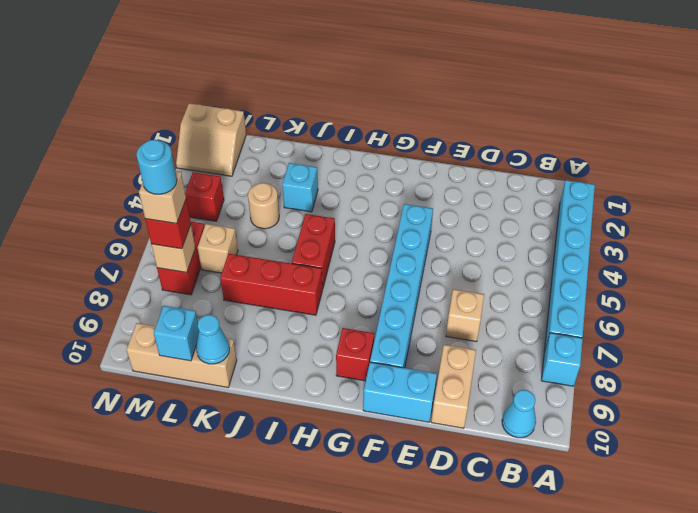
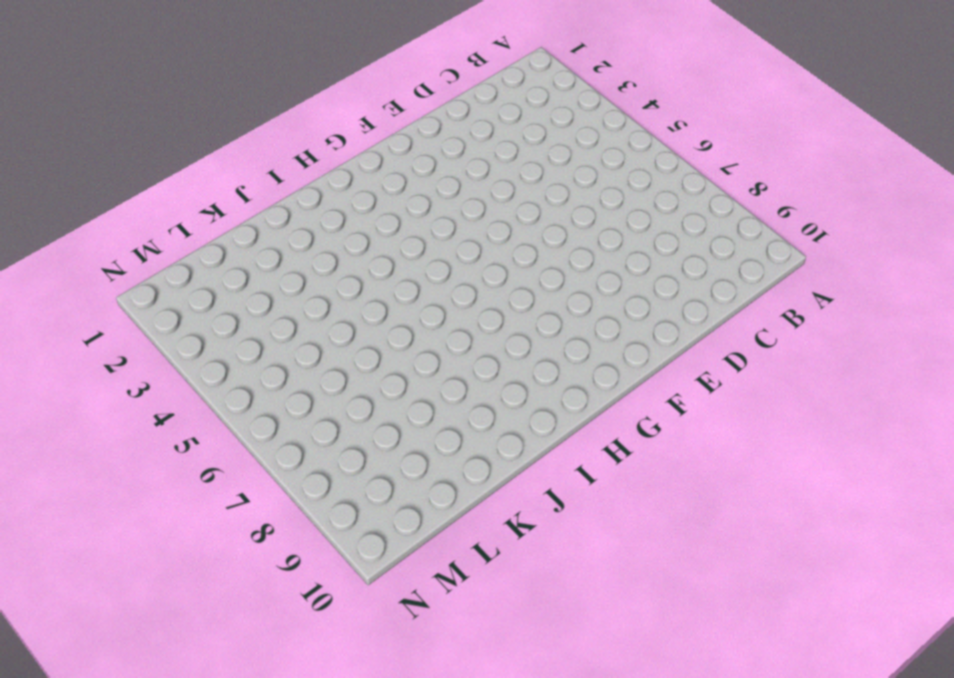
none -> cyan 1x6 brick [544,180,595,351]
none -> cyan 1x1 brick [541,333,583,386]
none -> cyan 1x1 cone [502,390,536,438]

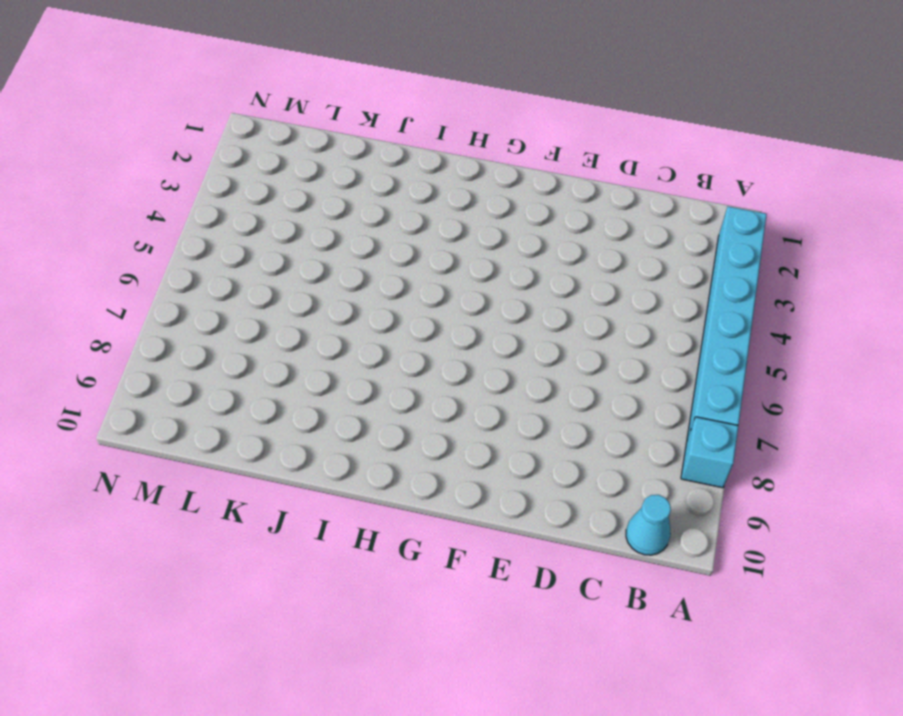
none -> tan 1x1 brick [446,289,484,342]
none -> tan 1x2 brick [431,345,476,428]
none -> cyan 1x2 brick [363,362,437,422]

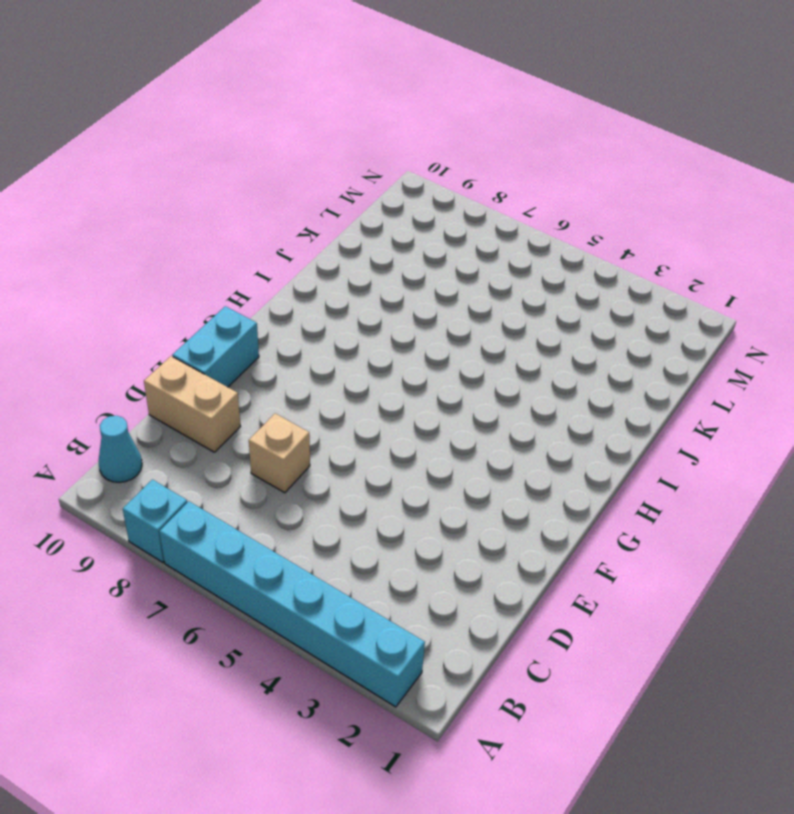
none -> cyan 1x6 brick [370,204,433,368]
none -> red 1x1 brick [336,328,374,381]
none -> red 1x2 brick [292,214,335,289]

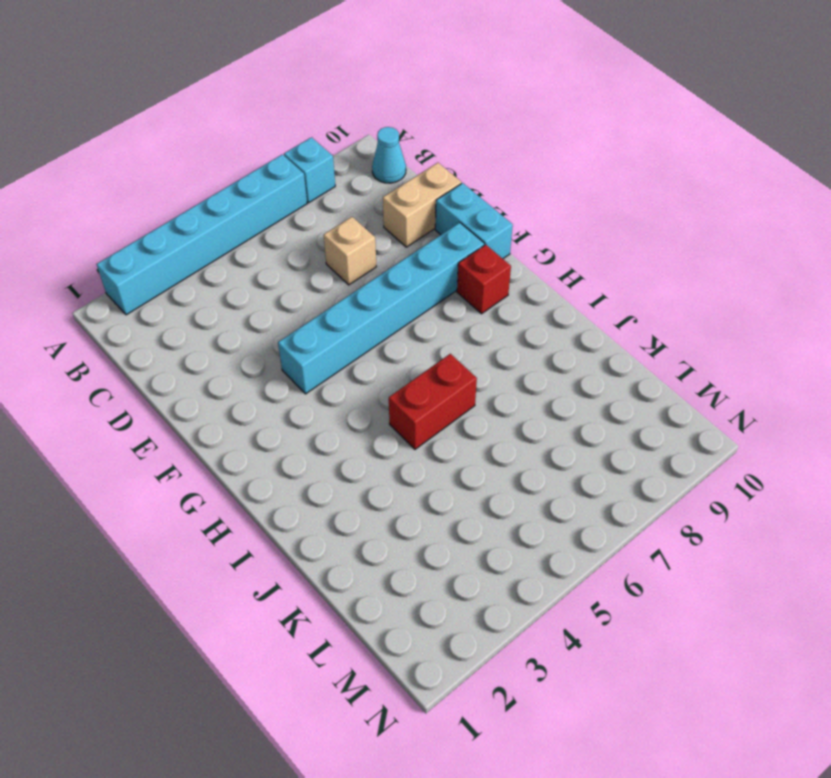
none -> red 1x3 brick [220,254,322,315]
none -> cyan 1x1 brick [282,163,318,212]
none -> tan 1x1 round brick [248,183,279,229]

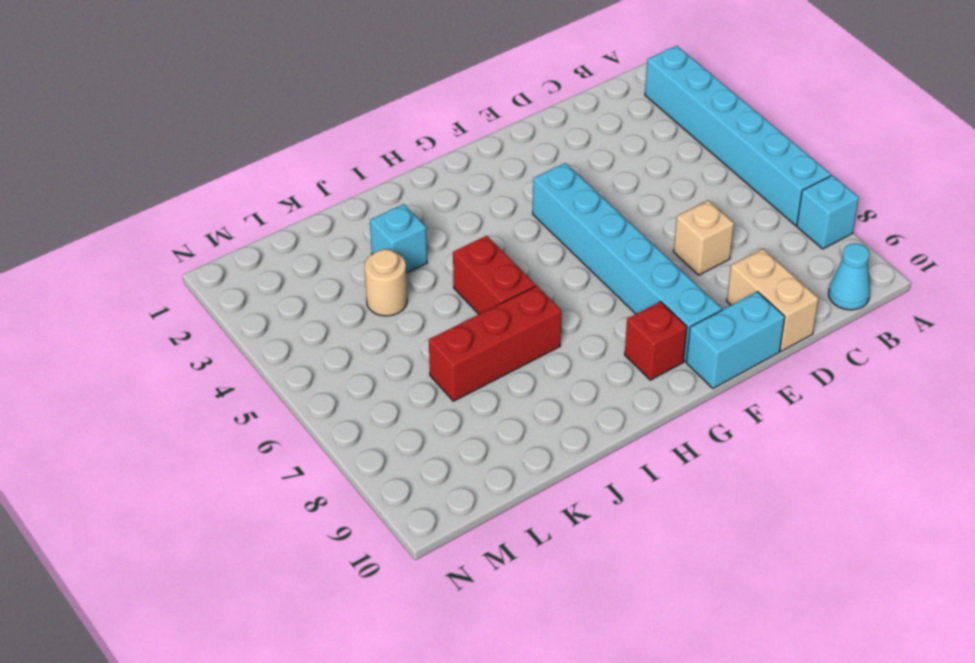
none -> tan 1x3 brick [126,323,237,387]
none -> tan 1x1 brick [198,224,238,273]
none -> tan 2x2 slope [176,104,246,176]

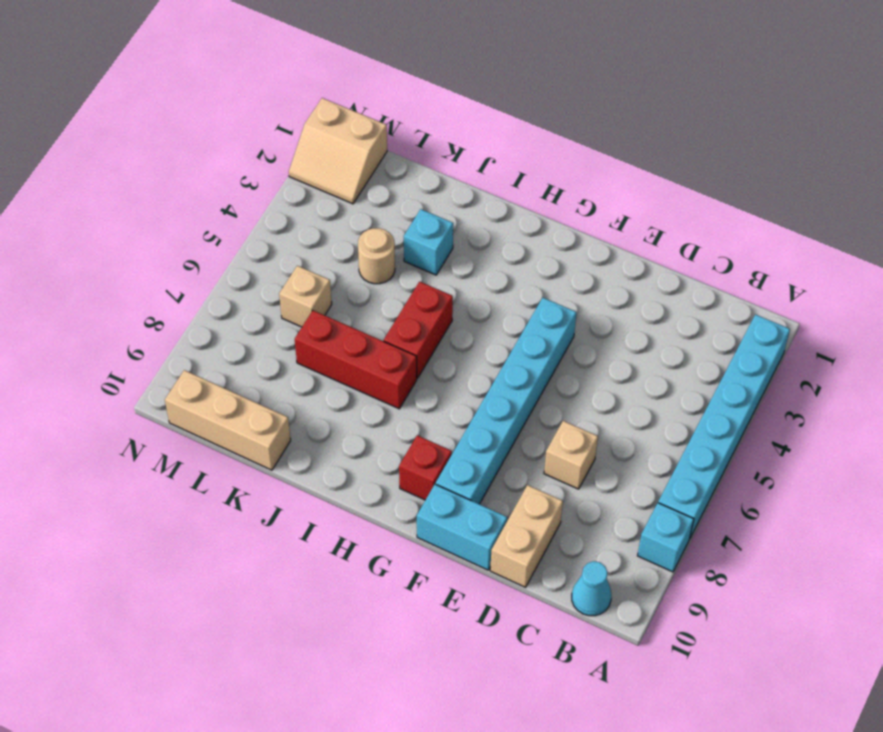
none -> red 1x1 brick [185,172,224,221]
none -> red 1x2 brick [157,222,205,295]
none -> cyan 1x1 cone [196,315,230,364]

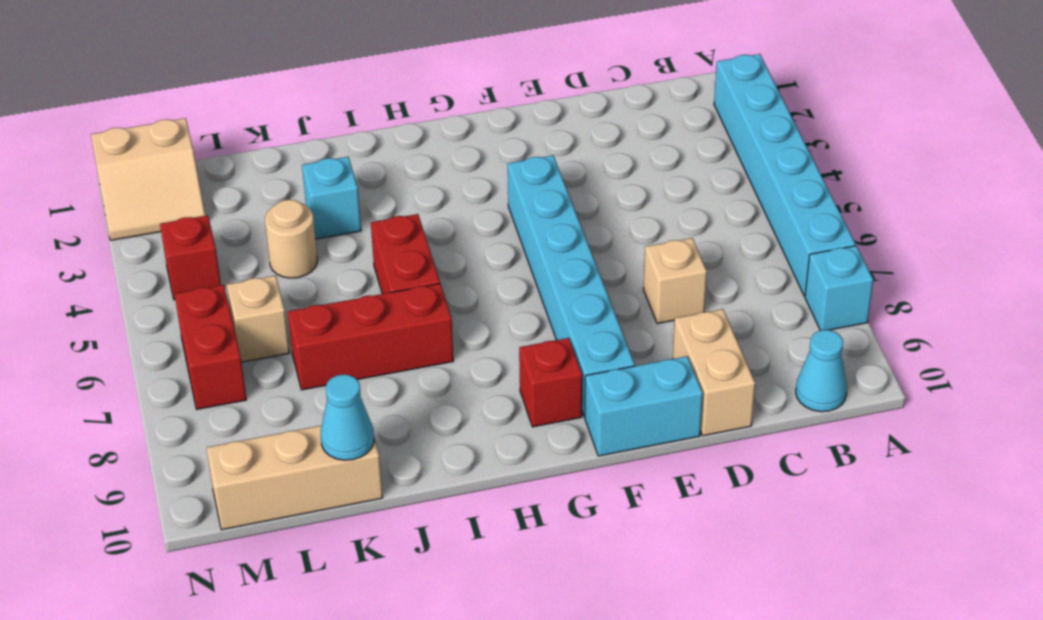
none -> cyan 1x1 brick [154,306,199,361]
none -> tan 1x1 brick [151,225,195,273]
none -> red 1x1 brick [145,200,191,249]

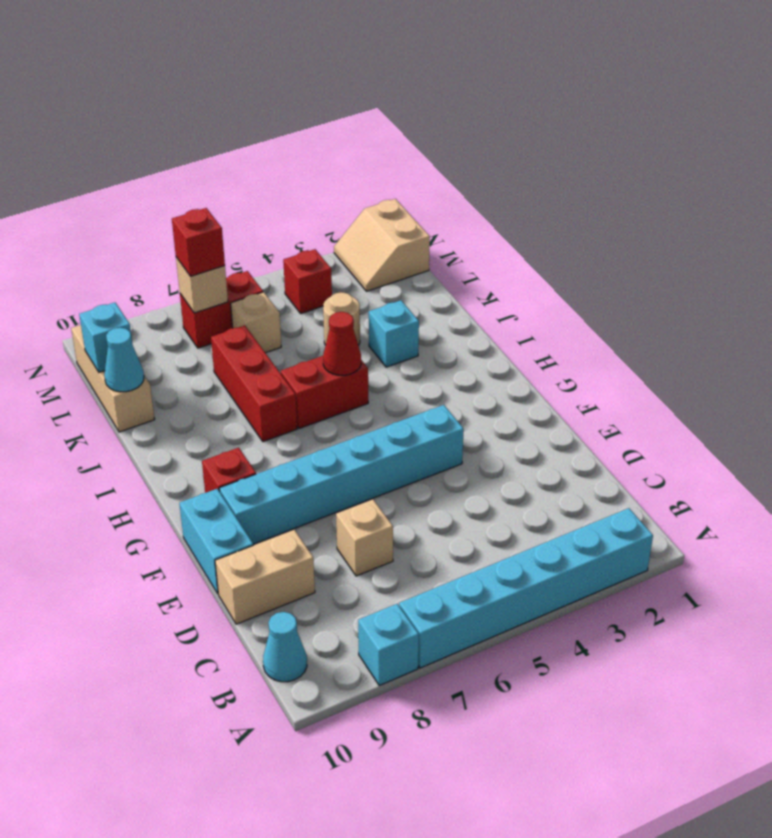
red 1x1 cone [323,312,361,375] -> none
none -> tan 1x1 brick [139,171,186,224]
none -> cyan 1x1 round brick [136,140,177,194]

